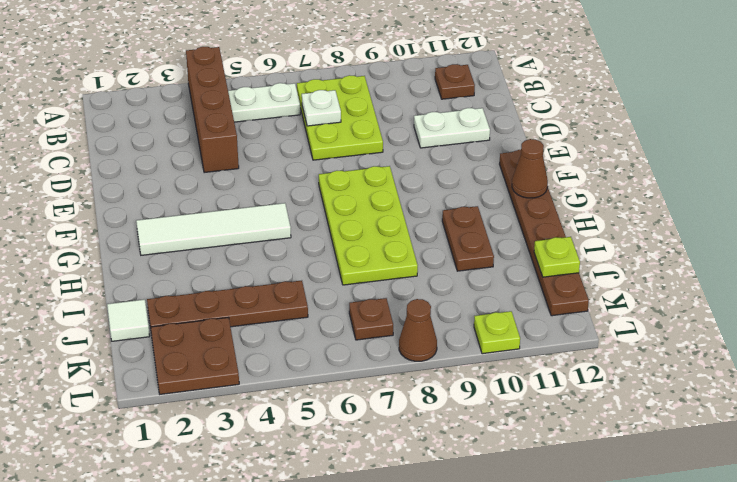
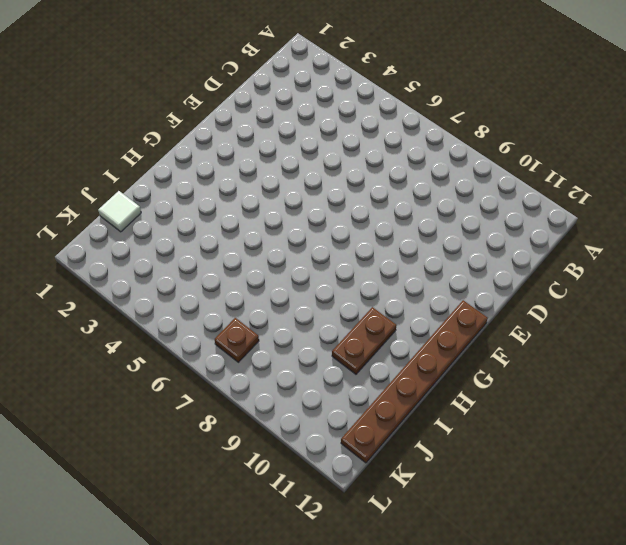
none -> brown 1x4 brick [186,47,239,173]
none -> white 1x2 plate [228,83,300,122]
none -> lime 2x3 plate [297,75,383,160]

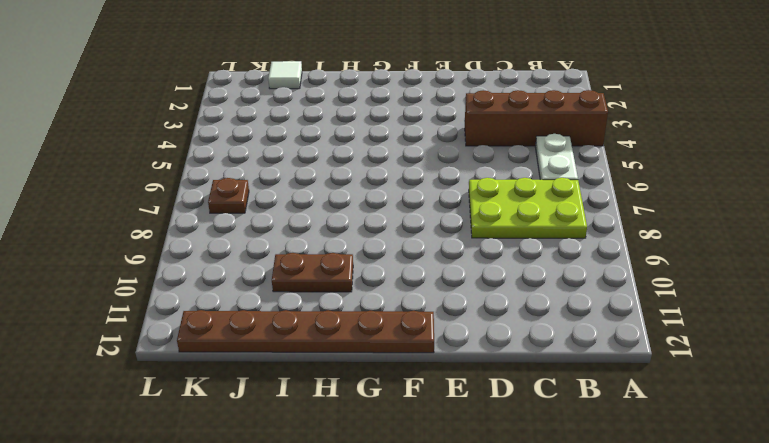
none -> brown 1x1 plate [435,64,475,99]
none -> white 1x2 plate [414,108,490,148]
none -> lime 2x4 plate [319,166,418,285]

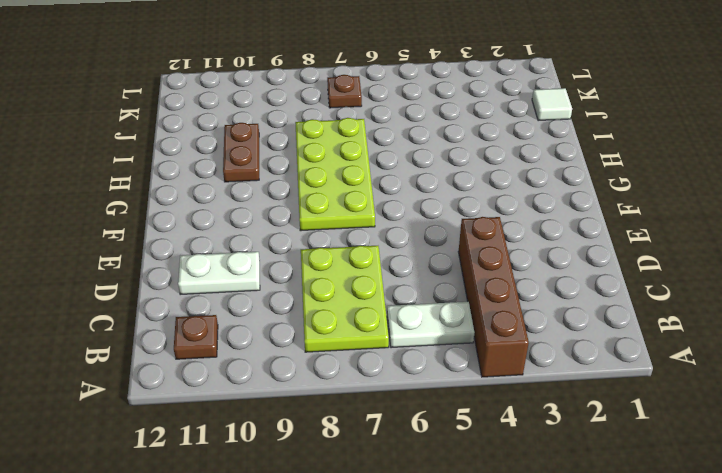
none -> brown 1x6 plate [500,150,589,316]
none -> white 1x4 tile [136,203,291,255]
none -> brown 1x4 plate [147,281,308,328]

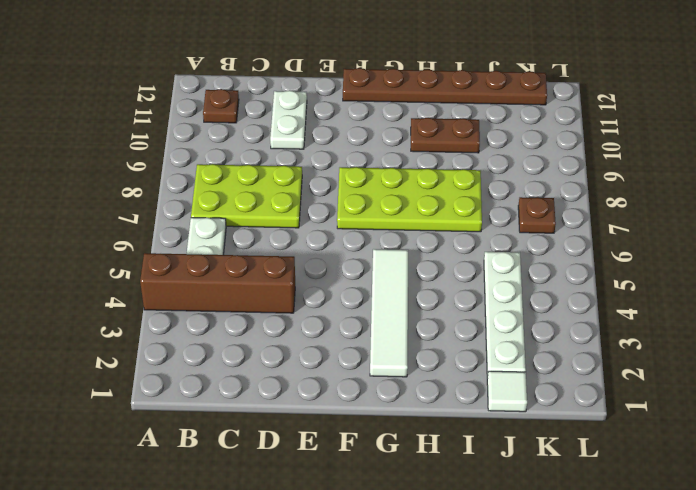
white 1x4 plate [484,252,526,378] -> brown 1x4 plate [147,281,308,328]
none -> brown 2x2 plate [151,317,239,394]
none -> brown 1x1 cone [399,299,437,361]
none -> lime 1x1 plate [474,311,520,354]

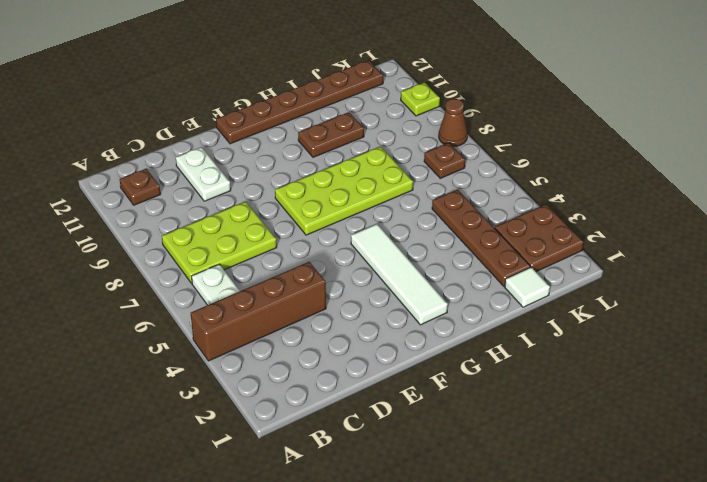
none -> white 1x1 plate [302,90,341,126]
none -> brown 1x1 cone [512,139,548,198]
none -> lime 1x1 plate [534,237,580,277]

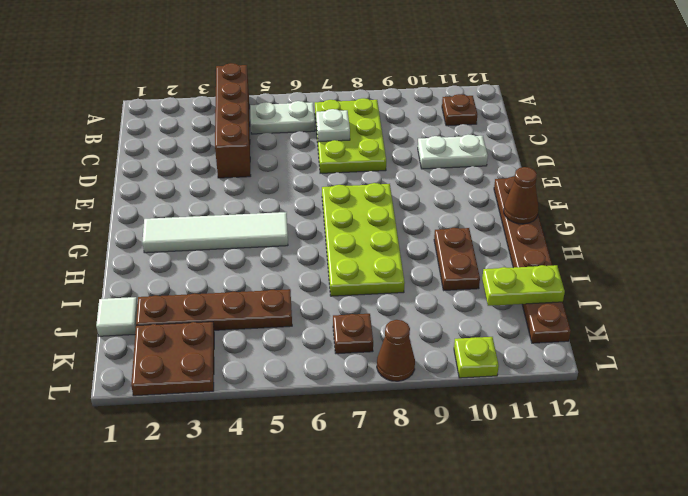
lime 1x2 plate [482,265,565,306] -> lime 1x1 plate [534,237,580,277]

